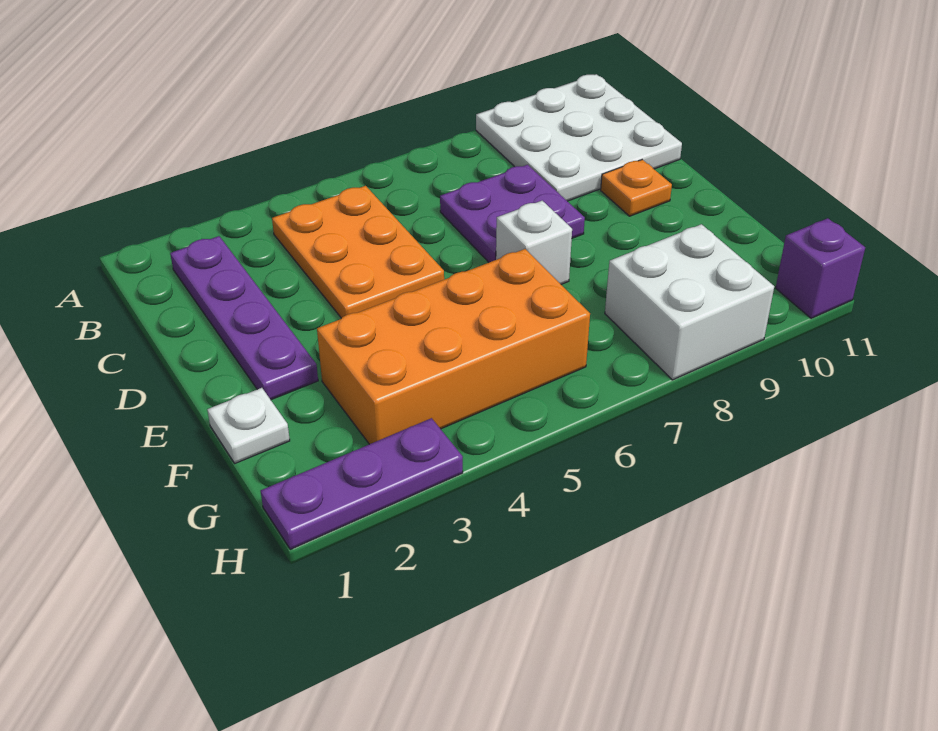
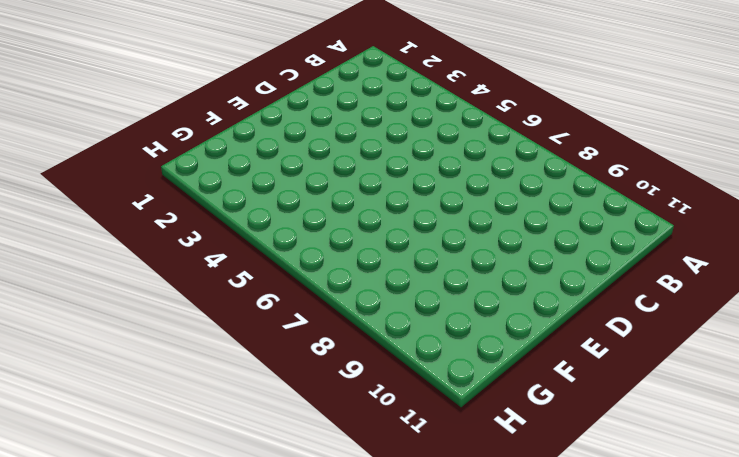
none -> white 3x3 plate [476,74,682,201]
none -> purple 1x4 plate [170,236,318,400]

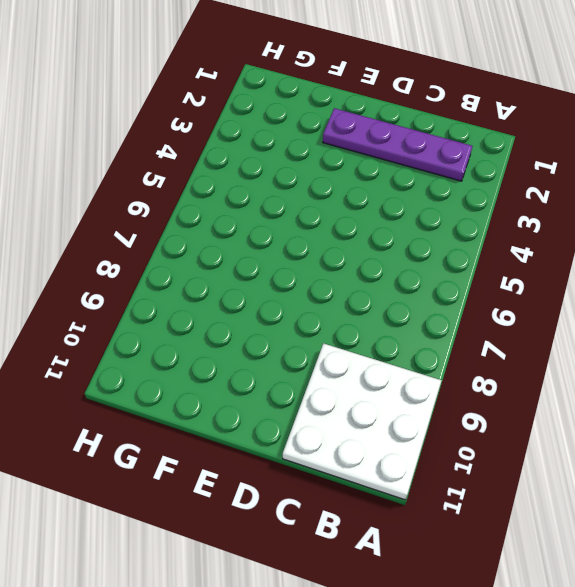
none -> orange 2x3 plate [272,186,444,318]
none -> purple 2x2 plate [440,165,585,262]

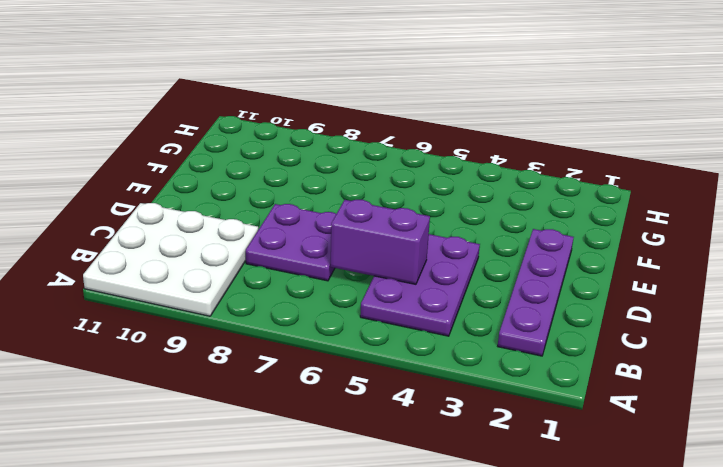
purple 2x3 plate [360,234,480,336] -> orange 2x3 plate [272,186,444,318]
purple 1x2 brick [331,200,430,284] -> none
none -> orange 1x1 plate [601,160,672,216]
none -> white 1x1 brick [496,201,572,284]

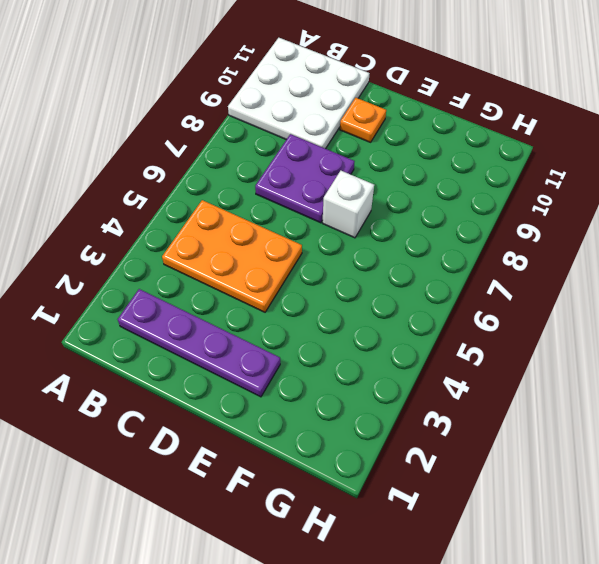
none -> white 1x1 plate [207,388,290,463]
none -> orange 2x4 brick [317,249,590,444]

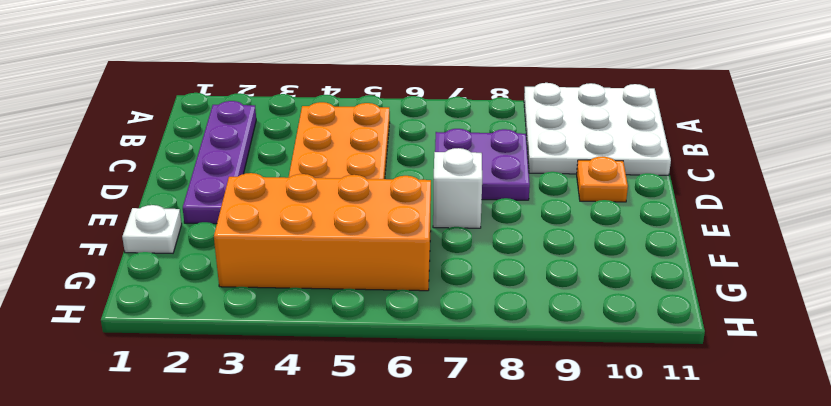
none -> white 2x2 brick [605,224,774,380]
none -> purple 1x3 plate [261,418,463,549]

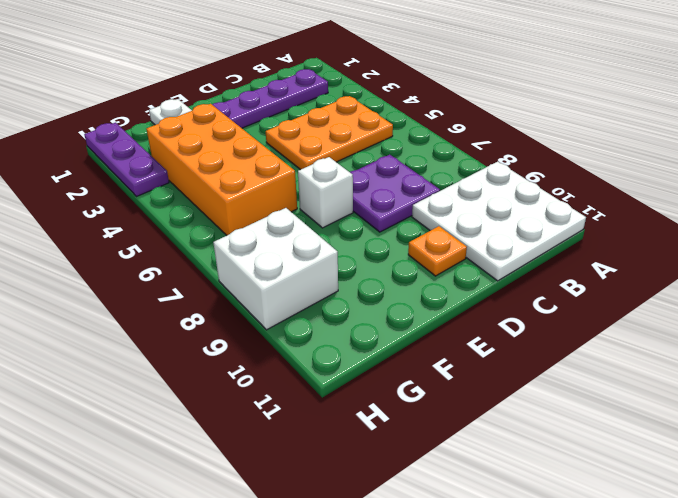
none -> purple 1x1 brick [776,218,865,318]

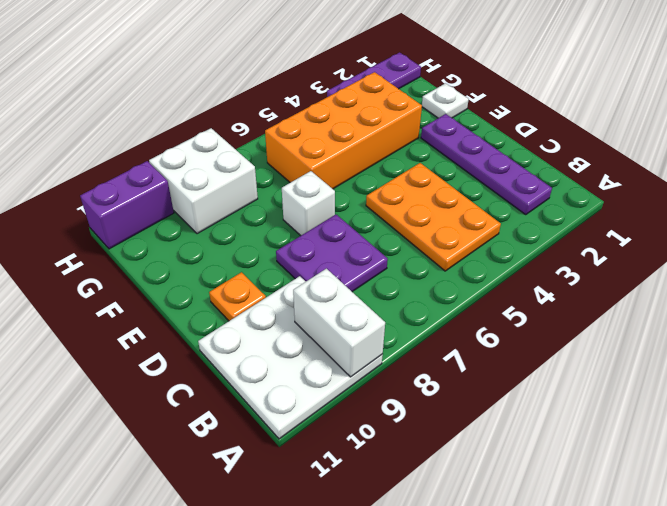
white 1x2 brick [293,269,385,377] -> none
purple 1x2 brick [80,161,174,249] -> purple 1x1 brick [776,218,865,318]

